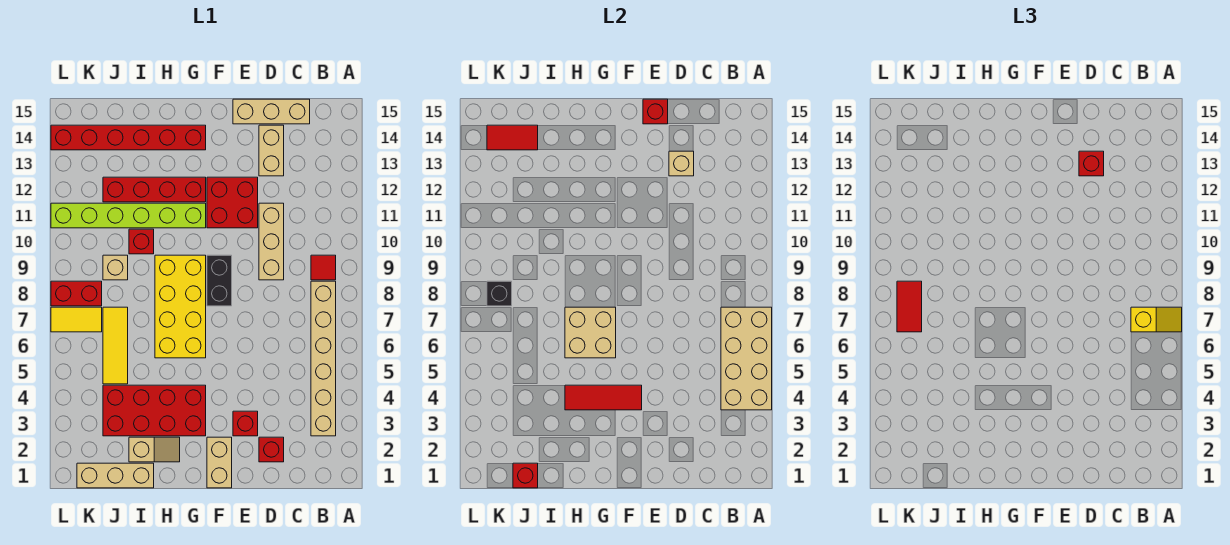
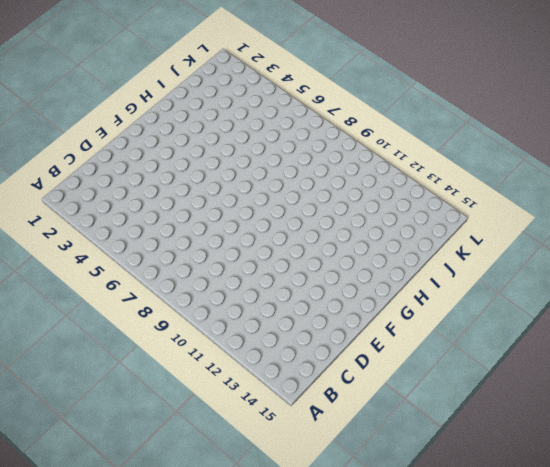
none -> tan 1x6 brick [311,281,336,436]
none -> red 1x1 tile [311,255,336,280]
none -> tan 1x3 brick [233,99,310,124]
none -> red 1x1 brick [259,437,284,462]

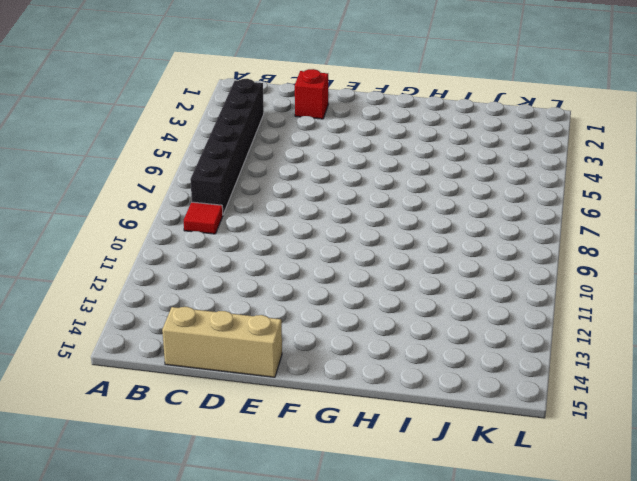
black 1x6 brick [190,79,264,214] -> tan 1x6 brick [311,281,336,436]
none -> tan 1x3 brick [259,203,284,280]
none -> tan 1x2 brick [259,125,284,176]
none -> red 1x1 brick [233,411,258,436]
none -> red 2x2 brick [207,177,258,228]

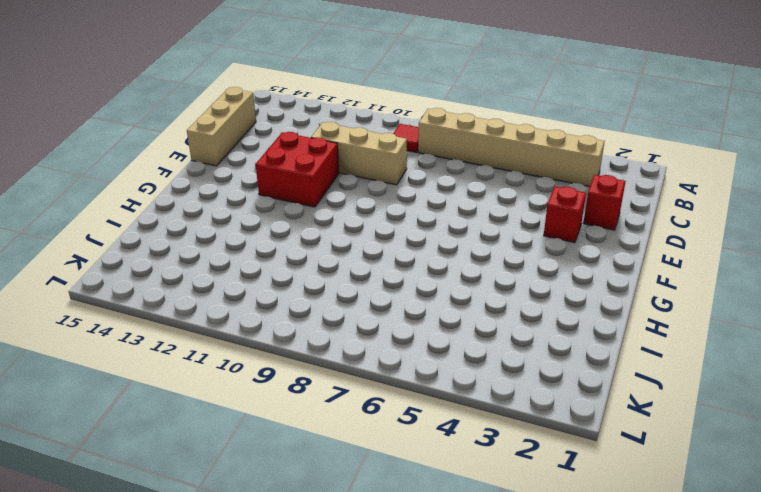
none -> tan 1x2 brick [259,125,284,176]
none -> tan 1x2 brick [207,437,232,488]
none -> black 1x2 brick [207,255,232,306]
none -> red 2x4 brick [103,385,206,436]

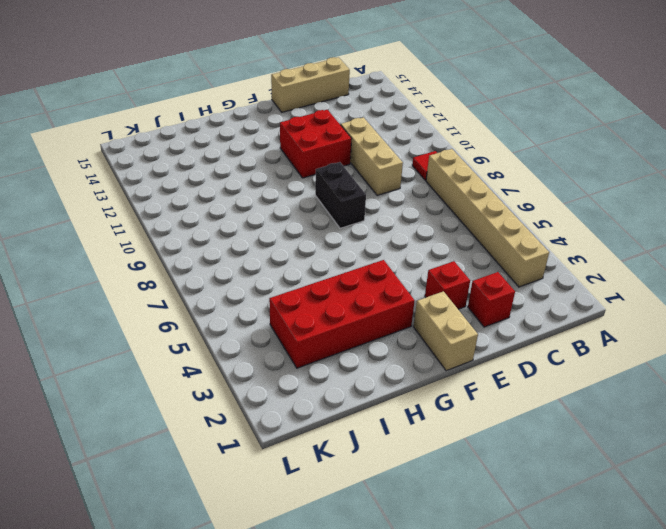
none -> tan 1x2 brick [259,125,284,176]
none -> yellow 2x4 brick [155,255,206,358]
none -> lime 1x6 brick [51,203,206,228]
none -> red 1x4 brick [103,177,206,202]

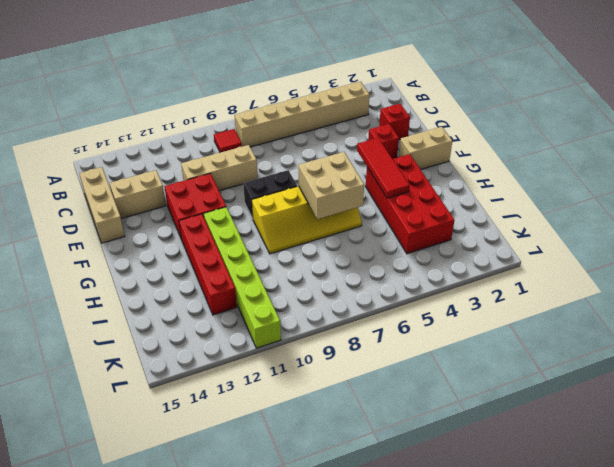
yellow 2x4 slope [252,186,362,254] -> yellow 2x4 brick [155,255,206,358]
none -> red 1x6 brick [51,125,206,150]
none -> tan 1x2 slope [129,437,180,462]
none -> tan 1x3 brick [77,463,154,488]
none -> red 1x1 brick [129,229,154,254]

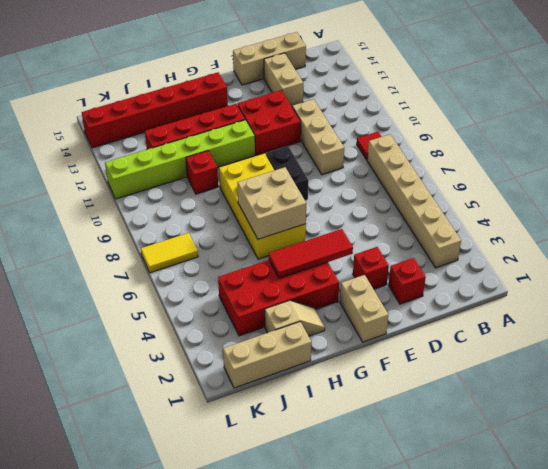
none -> yellow 1x3 tile [103,307,128,384]
none -> tan 1x1 brick [103,255,128,280]
none -> red 1x2 brick [51,281,102,306]
none -> tan 2x4 brick [721,307,772,410]

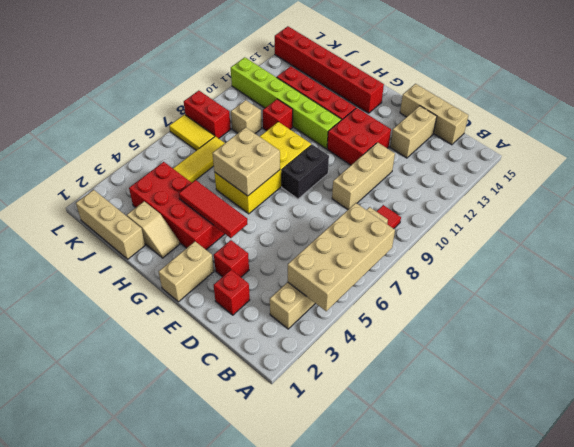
none -> tan 1x1 brick [669,151,694,176]
none -> red 1x1 brick [643,99,668,124]
none -> red 1x1 brick [513,463,538,488]
none -> red 1x2 tile [487,125,538,150]

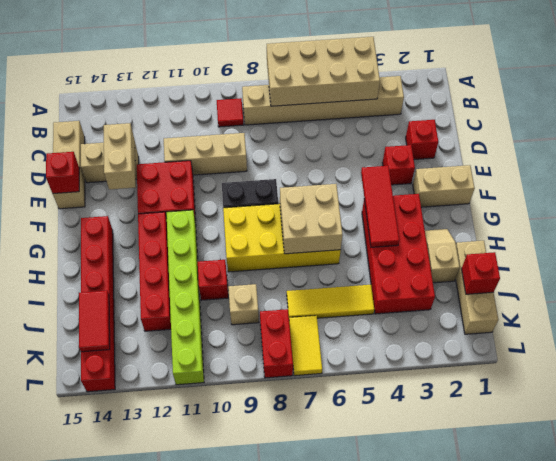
tan 1x2 brick [104,123,136,189] -> tan 1x1 brick [669,151,694,176]
none -> black 1x1 brick [487,281,512,306]
none -> yellow 1x2 slope [1131,307,1182,332]
none -> red 1x1 brick [1079,151,1104,176]
none -> red 1x2 tile [897,281,922,332]

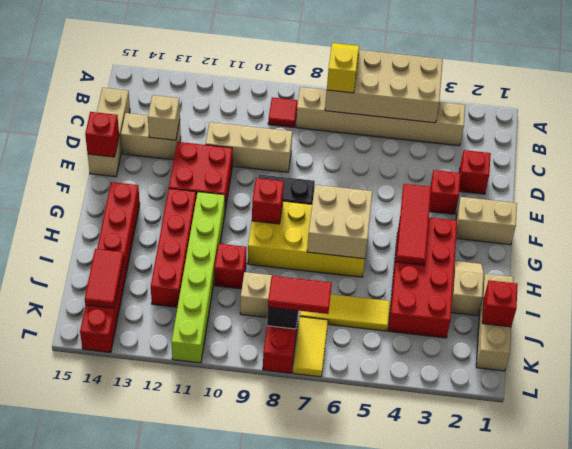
red 1x1 brick [252,178,284,224] -> red 1x1 brick moved to [1079,151,1104,176]

